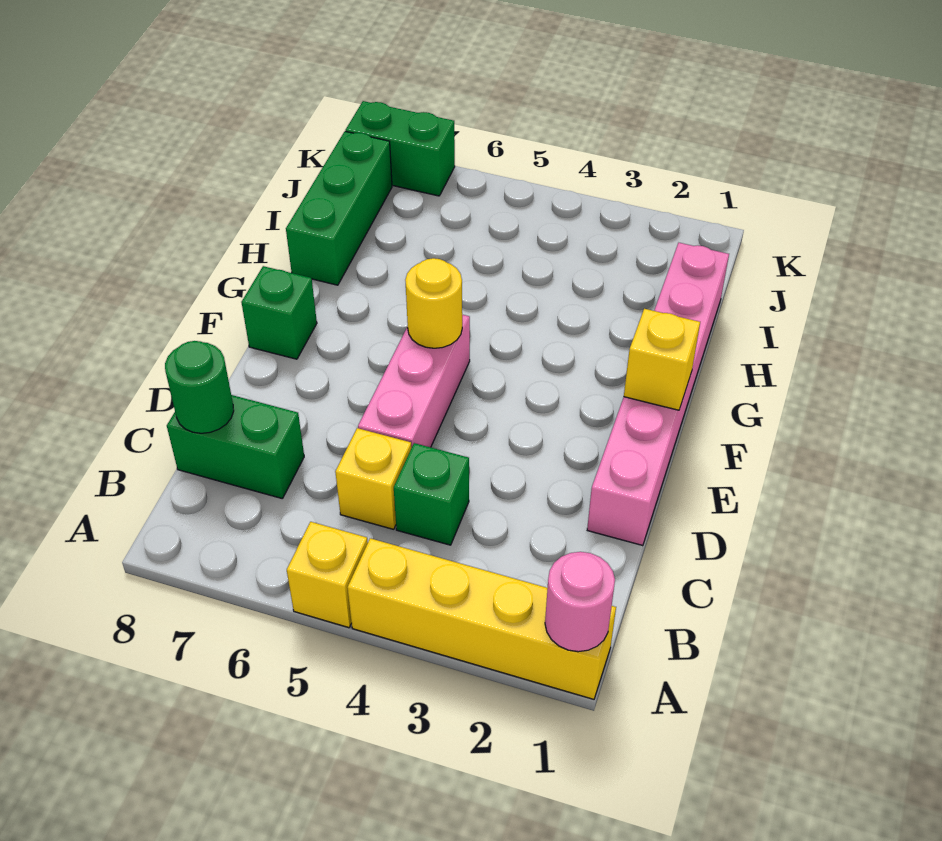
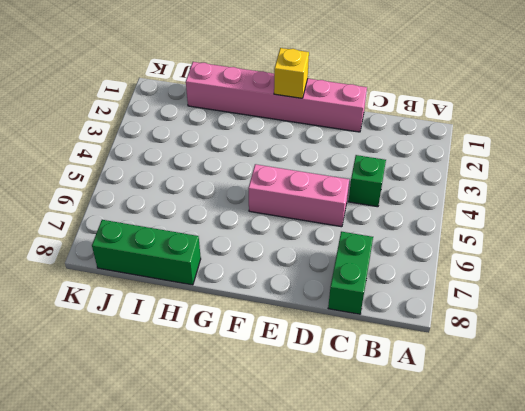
none -> yellow 1x4 brick [347,538,616,699]
none -> yellow 1x1 brick [287,522,368,628]
none -> yellow 1x1 brick [335,428,411,529]

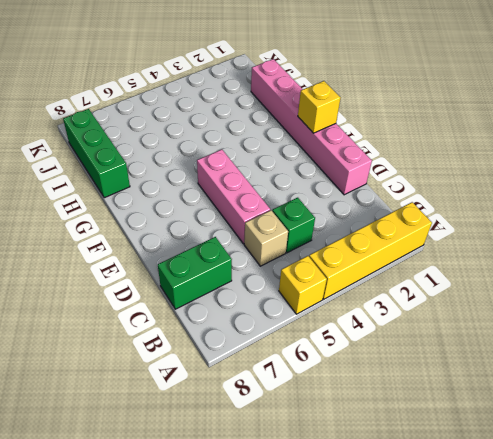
tan 1x1 brick [244,210,288,266] -> yellow 1x1 brick [335,428,411,529]
none -> green 1x1 brick [241,266,317,359]
none -> green 1x2 brick [345,101,455,196]
none -> pink 1x1 round brick [545,552,615,652]

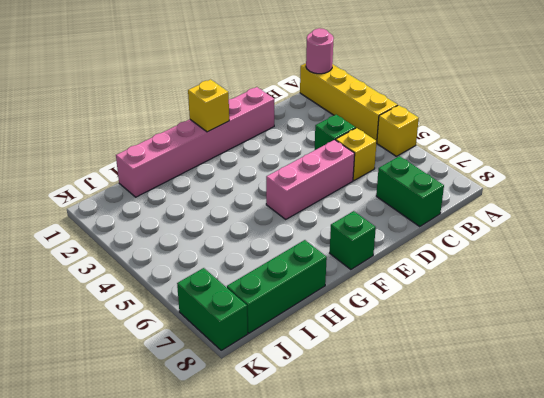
none -> green 1x1 round brick [165,341,234,433]
none -> yellow 1x1 round brick [405,258,462,348]

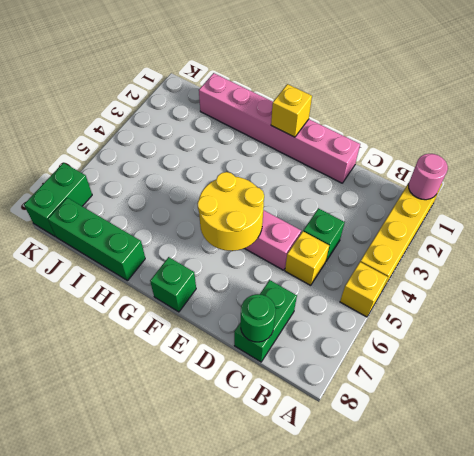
yellow 2x2 round brick [197,172,264,251] -> yellow 1x1 round brick [405,258,462,348]

